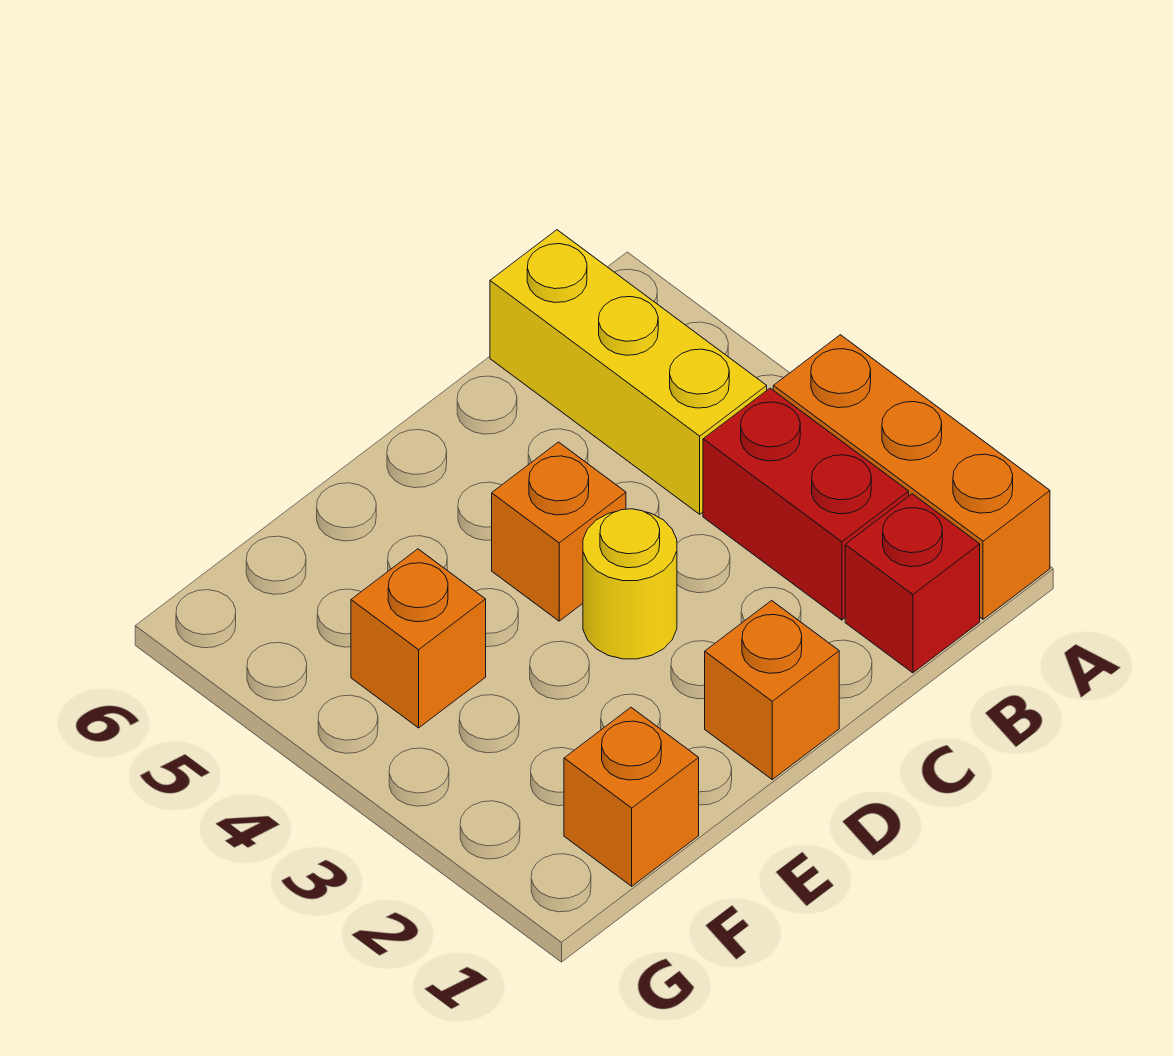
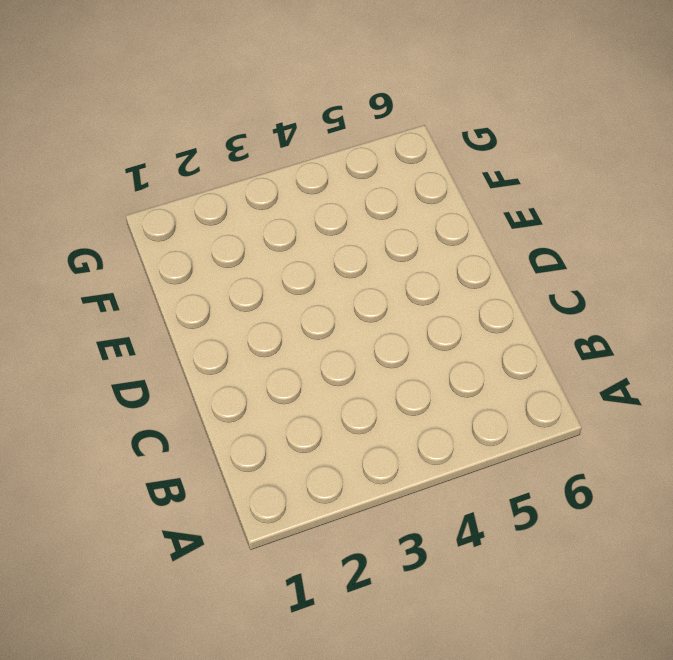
none -> orange 1x3 brick [773,335,1050,619]
none -> red 1x1 brick [845,494,980,673]

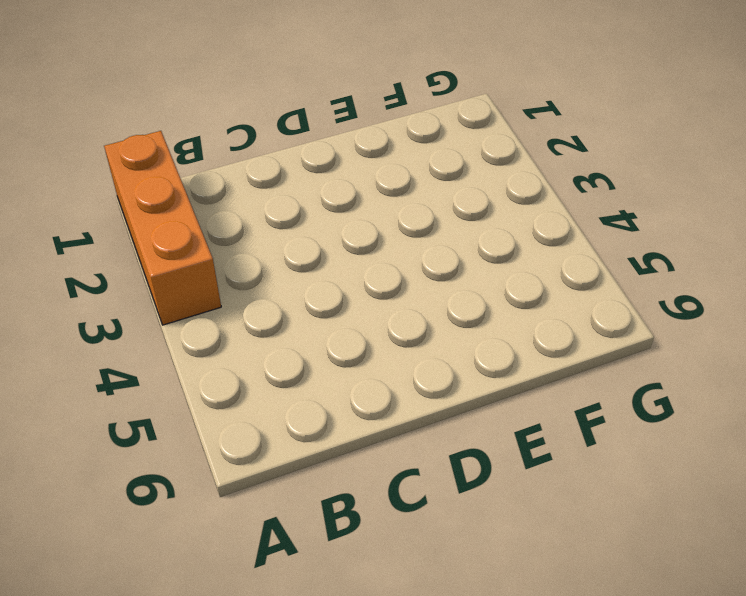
none -> red 1x1 brick [845,494,980,673]
none -> red 1x2 brick [703,388,909,620]

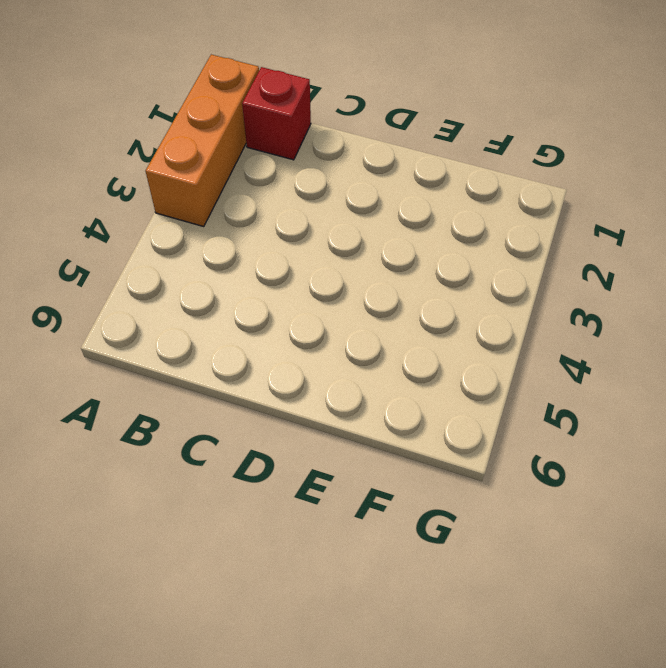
none -> red 1x2 brick [703,388,909,620]
none -> yellow 1x3 brick [490,230,767,514]

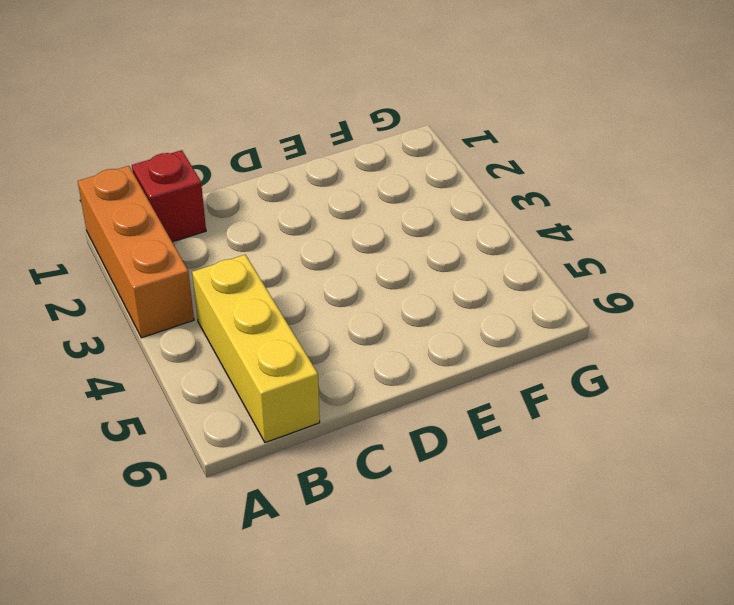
none -> red 1x2 brick [703,388,909,620]
none -> orange 1x1 brick [705,601,839,779]

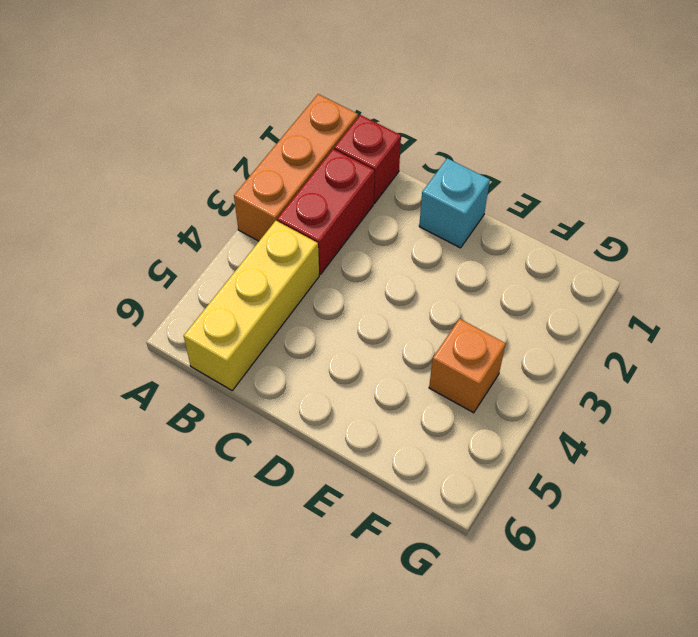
cyan 1x1 brick [419,158,490,248] -> orange 1x1 brick [705,601,839,779]
none -> yellow 1x1 round brick [583,509,677,659]
none -> orange 1x1 brick [492,442,626,621]

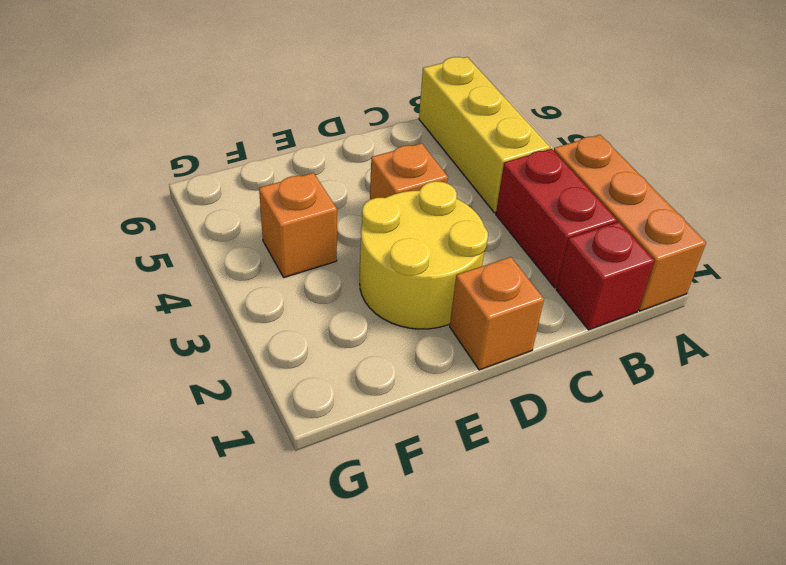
yellow 2x2 round brick [360,181,488,329] -> yellow 1x1 round brick [583,509,677,659]
none -> orange 1x1 brick [564,708,699,886]

